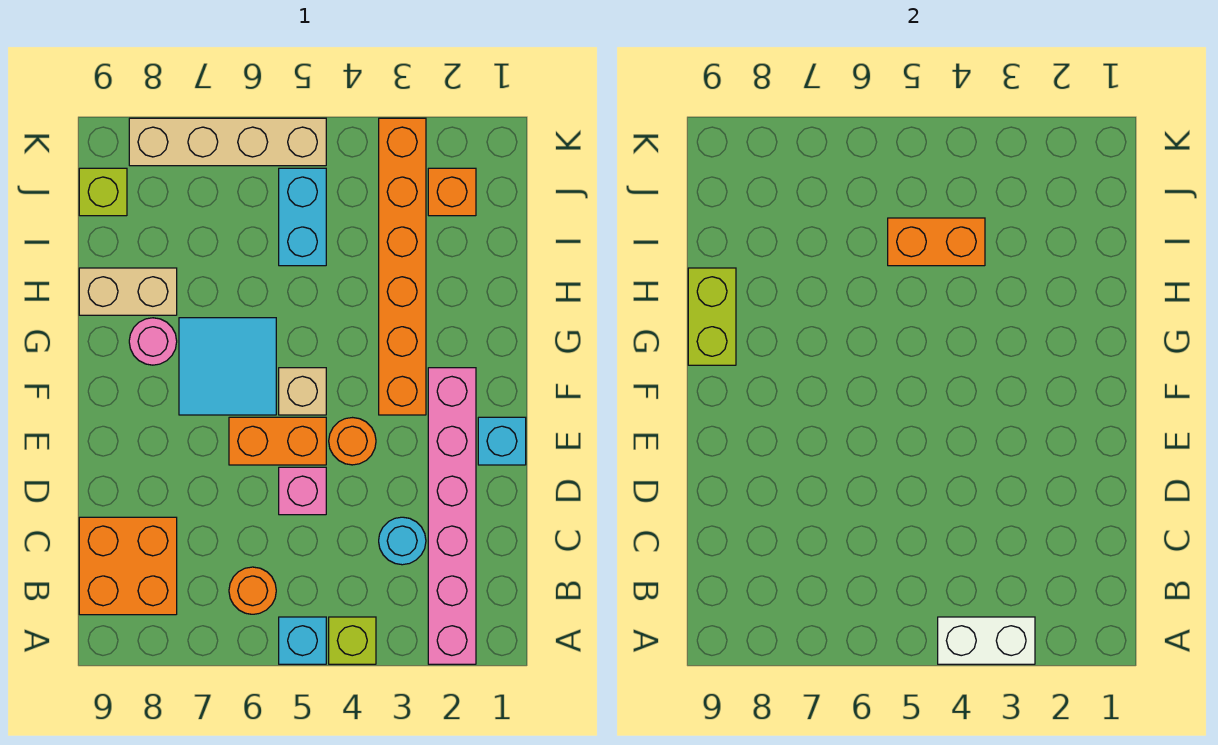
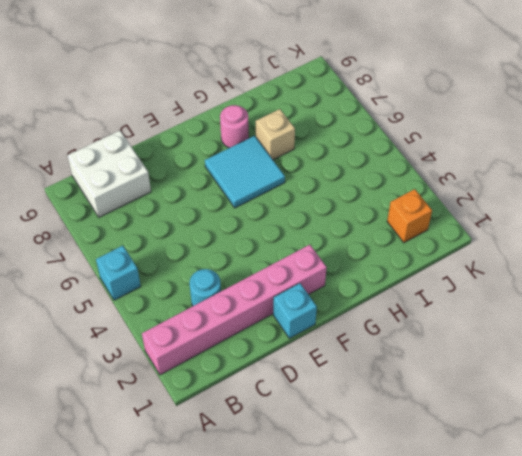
white 2x2 brick [67,131,151,217] -> orange 2x2 brick [79,517,177,615]
tan 1x1 brick [256,109,295,160] -> tan 1x1 brick moved to [279,368,326,415]
none -> lime 1x1 brick [329,617,376,664]
none -> orange 1x1 round brick [229,567,276,614]
none -> pink 1x1 brick [279,467,326,515]

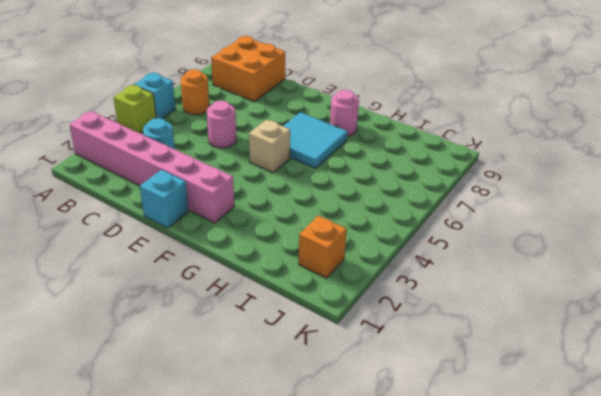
pink 1x1 round brick [207,101,236,148] -> pink 1x1 brick [279,467,326,515]
none -> orange 1x1 round brick [329,418,376,465]
none -> orange 1x2 brick [229,417,326,465]
none -> orange 1x6 brick [379,118,426,415]

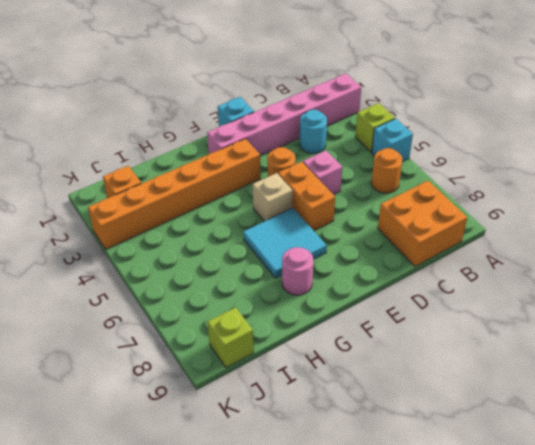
none -> tan 1x2 brick [79,268,177,315]
none -> cyan 1x2 brick [279,168,326,266]
none -> tan 1x4 brick [129,118,326,166]

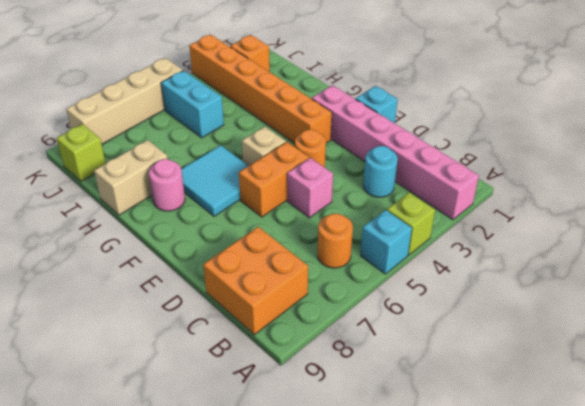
none -> white 1x2 brick [938,617,1035,664]
none -> lime 1x2 brick [688,268,736,365]
none -> orange 1x2 brick [888,218,985,266]

